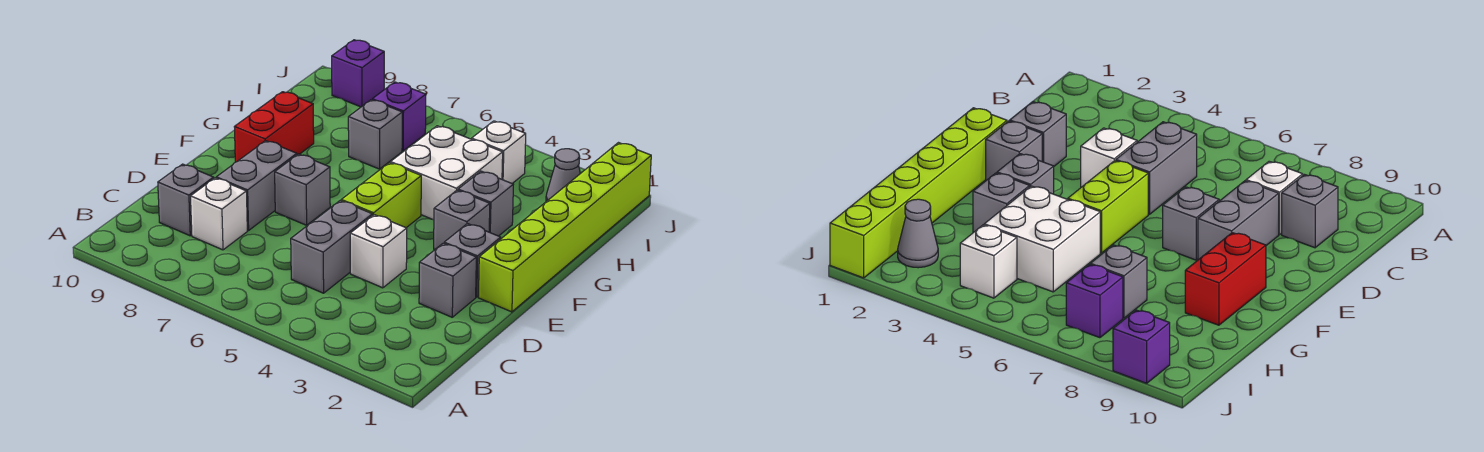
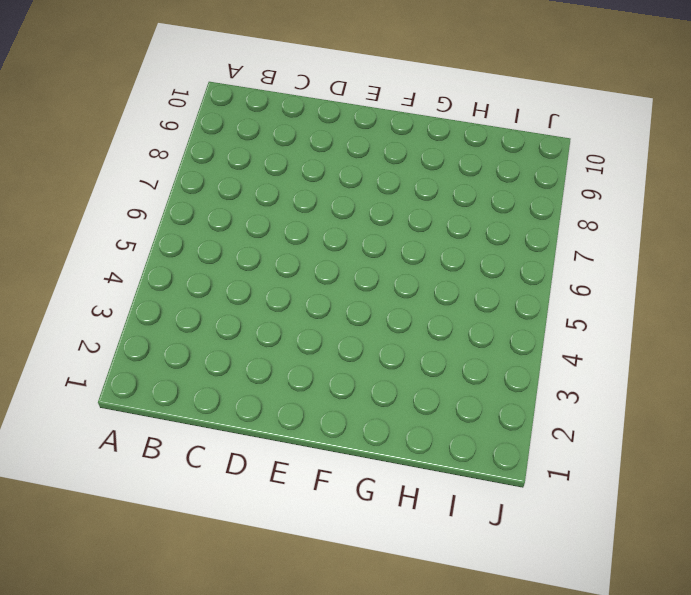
none -> grey 1x2 brick [291,201,372,293]
none -> white 1x1 brick [191,178,247,250]
none -> grey 1x1 brick [158,164,214,236]

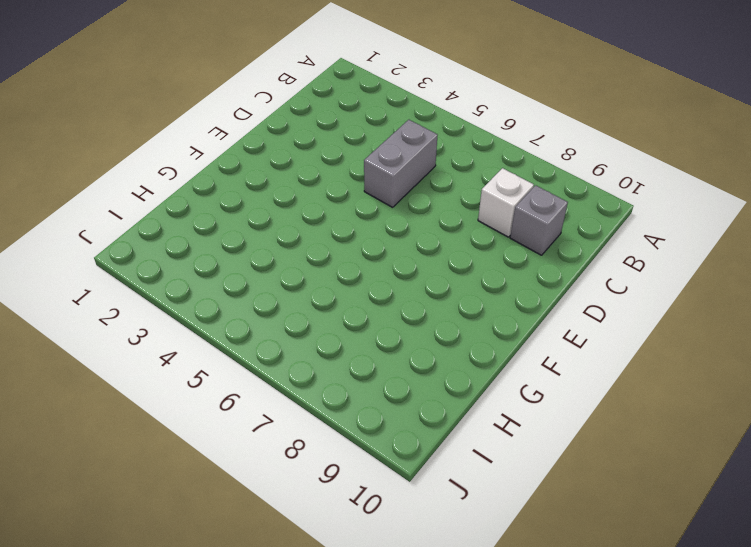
none -> grey 1x1 brick [419,243,476,317]
none -> white 1x1 brick [350,215,407,288]
none -> grey 1x2 brick [216,141,297,231]

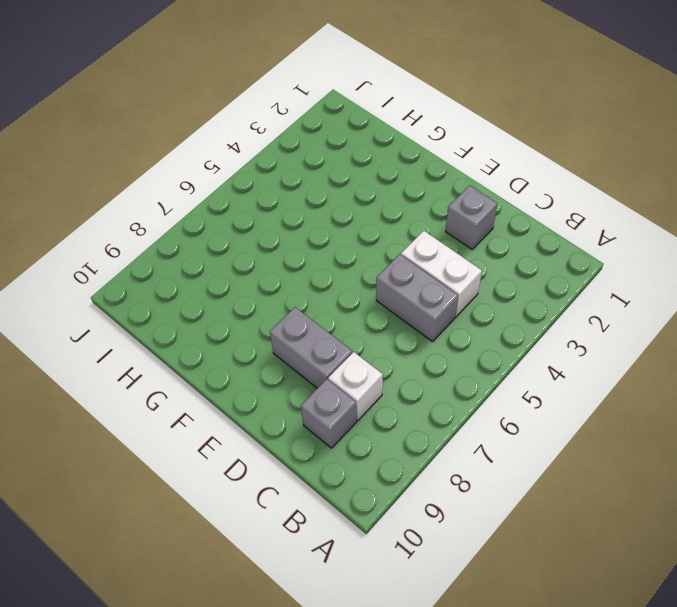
white 1x2 brick [401,231,482,317] -> white 1x1 brick [350,215,407,288]
none -> lime 1x6 brick [478,143,651,312]
none -> grey 1x1 brick [444,224,501,297]
none -> lime 1x2 brick [341,163,421,228]

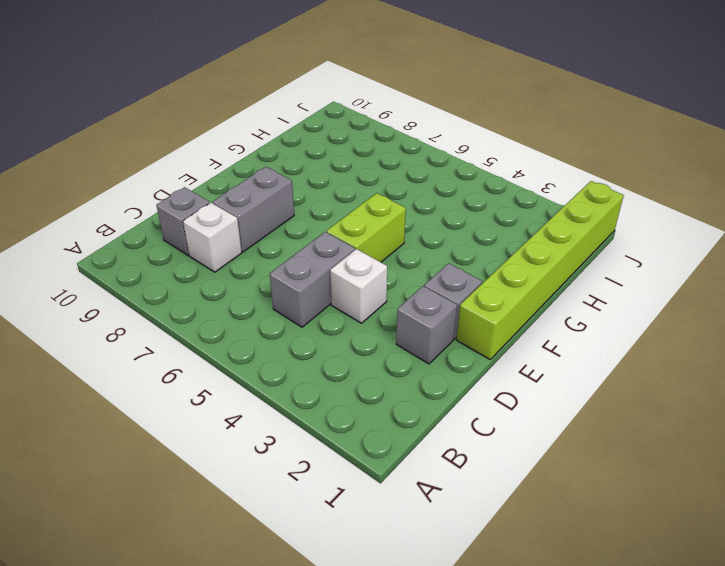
none -> grey 1x1 brick [275,154,330,225]
none -> grey 1x1 brick [434,190,490,249]
none -> red 1x2 brick [235,92,314,162]

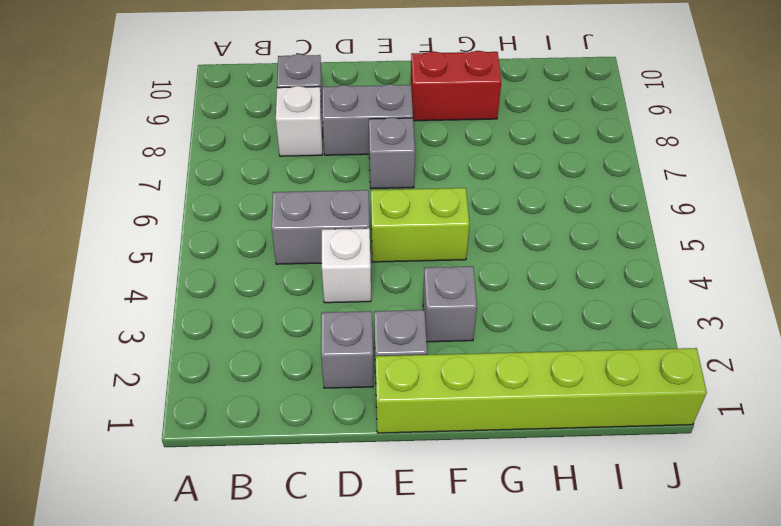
none -> grey 1x1 brick [458,171,513,236]
none -> white 2x2 brick [390,126,503,220]
none -> grey 1x1 brick [348,100,402,169]

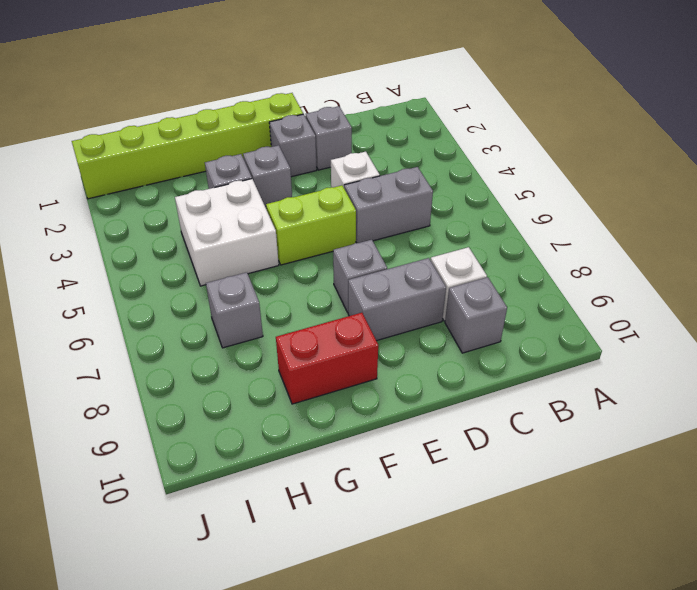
none -> grey 1x1 cone [546,149,580,202]
none -> white 1x1 brick [472,121,526,183]
none -> purple 1x1 brick [372,82,426,151]

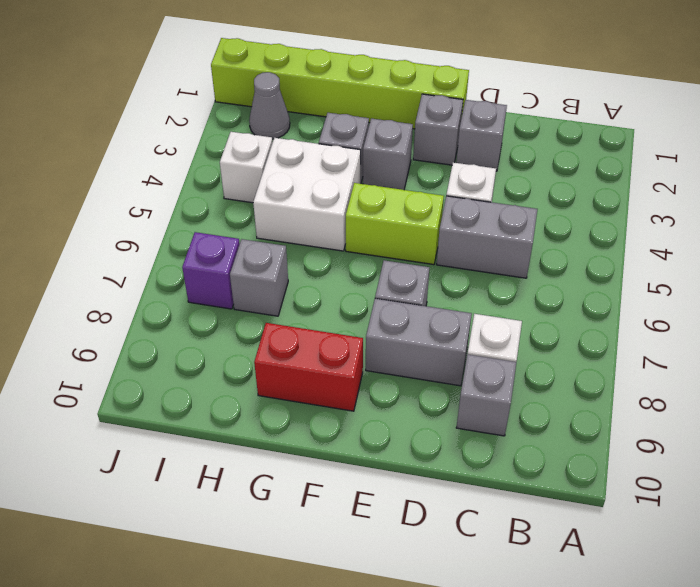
none -> purple 1x1 brick [332,40,384,107]

